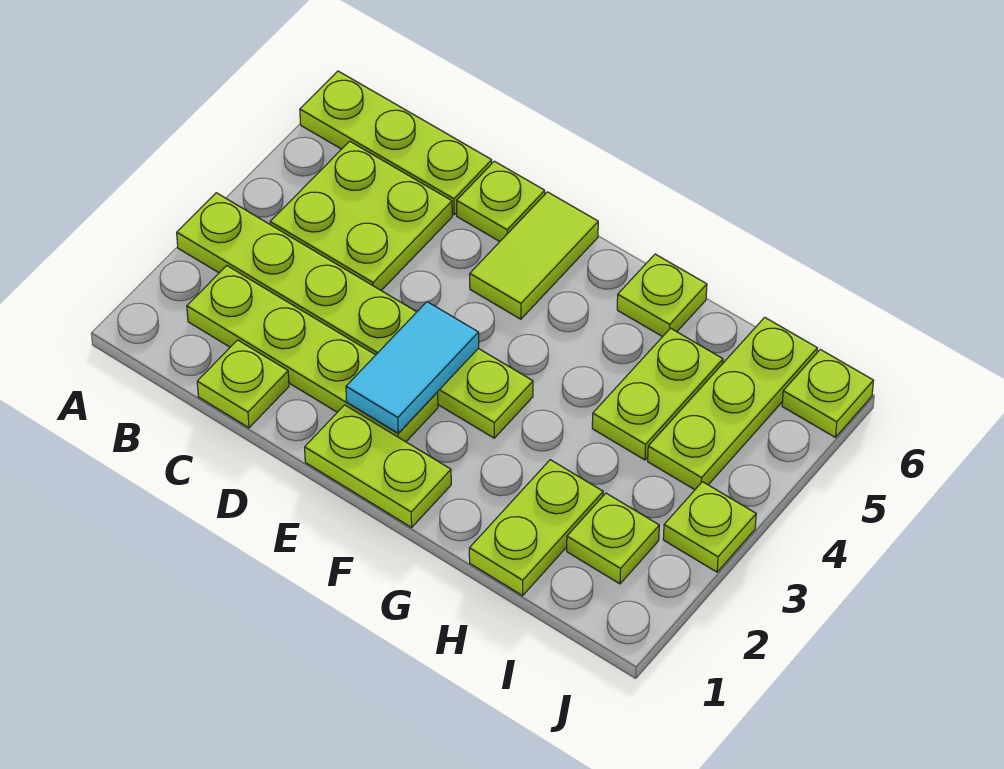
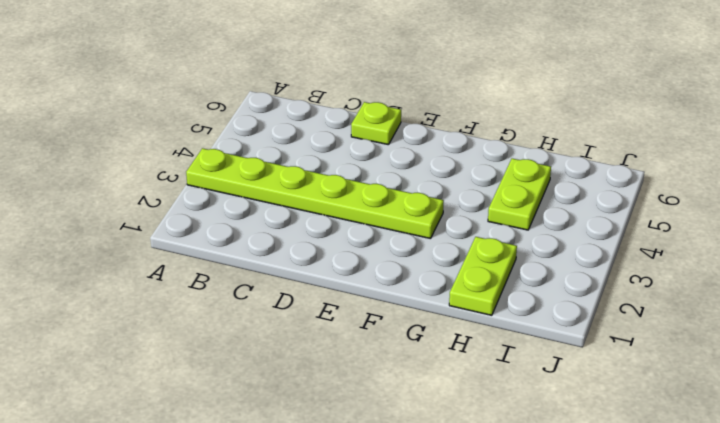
none -> lime 1x3 plate [300,71,492,215]
none -> lime 1x4 plate [187,266,438,442]
none -> lime 2x2 plate [270,141,452,290]

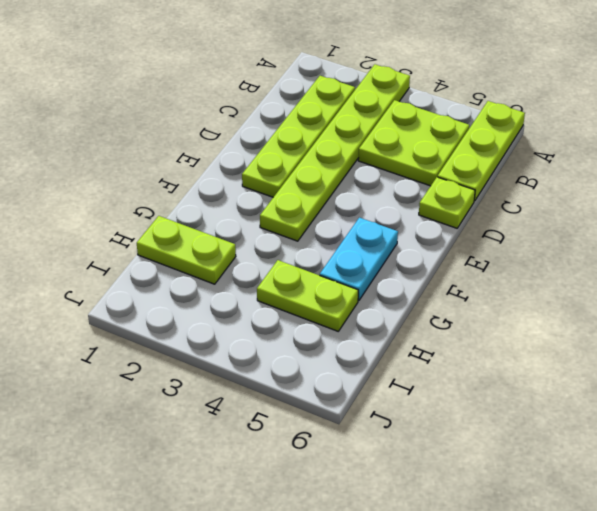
cyan 1x2 plate [320,218,398,301] -> none
none -> lime 1x1 plate [197,340,289,428]
none -> lime 1x2 plate [305,405,451,527]
none -> lime 1x2 tile [470,192,598,319]

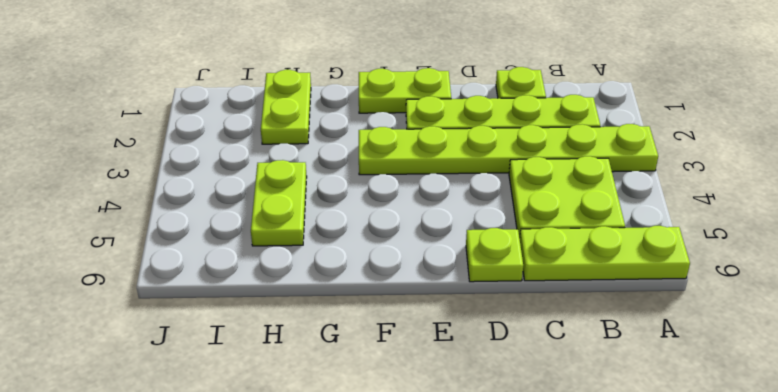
none -> lime 1x2 tile [470,192,598,319]
none -> lime 1x1 plate [617,254,707,337]
none -> lime 1x1 plate [567,493,659,584]

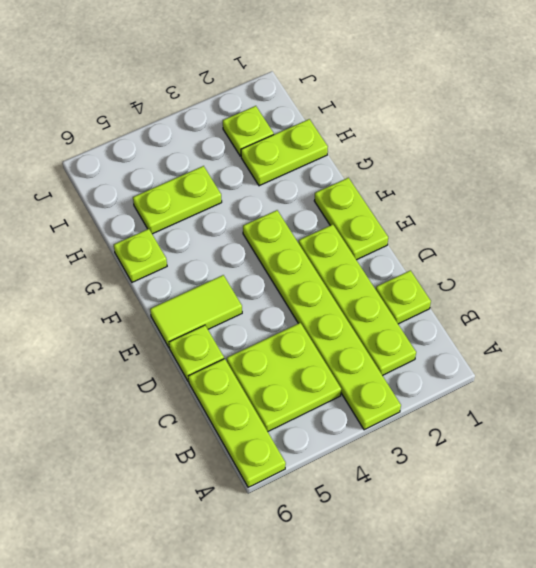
none -> lime 1x3 plate [648,317,817,490]
none -> lime 1x1 plate [663,482,756,572]
none -> lime 1x1 plate [782,350,874,437]

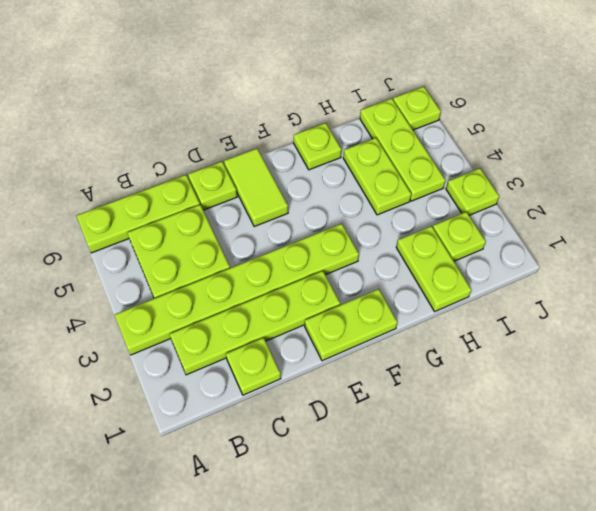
none -> cyan 1x2 tile [346,302,479,433]

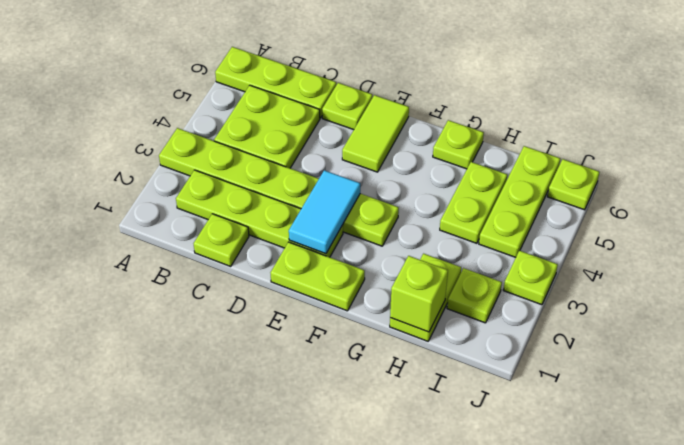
lime 1x1 brick [390,256,448,332] -> none

